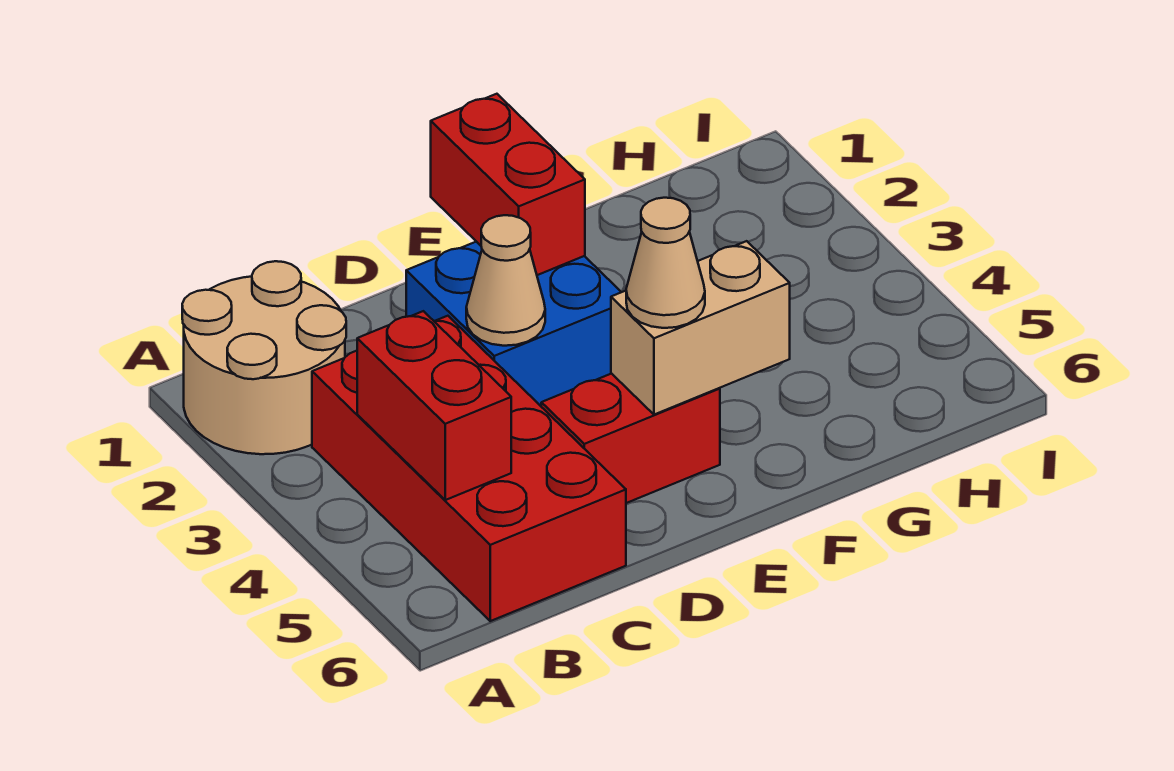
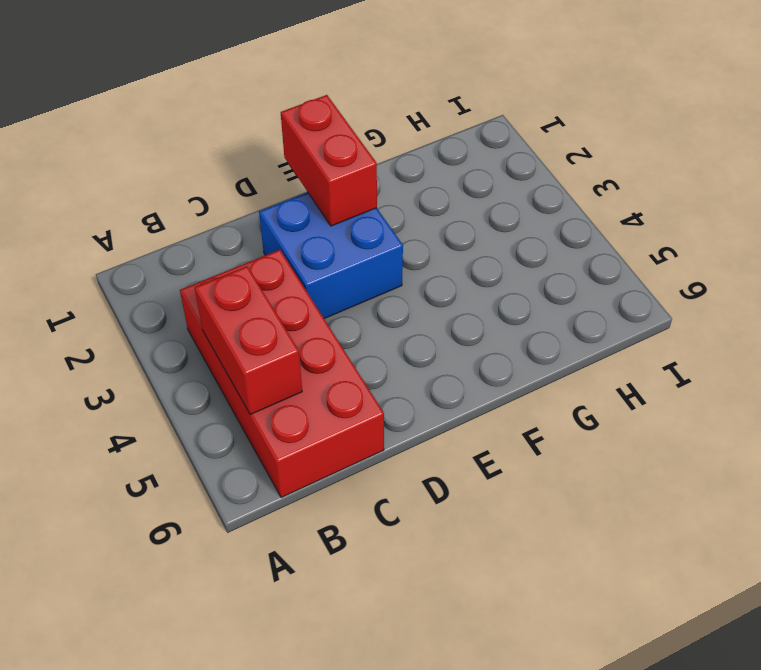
none -> tan 2x2 round brick [182,261,346,454]
none -> red 1x2 brick [541,374,720,503]

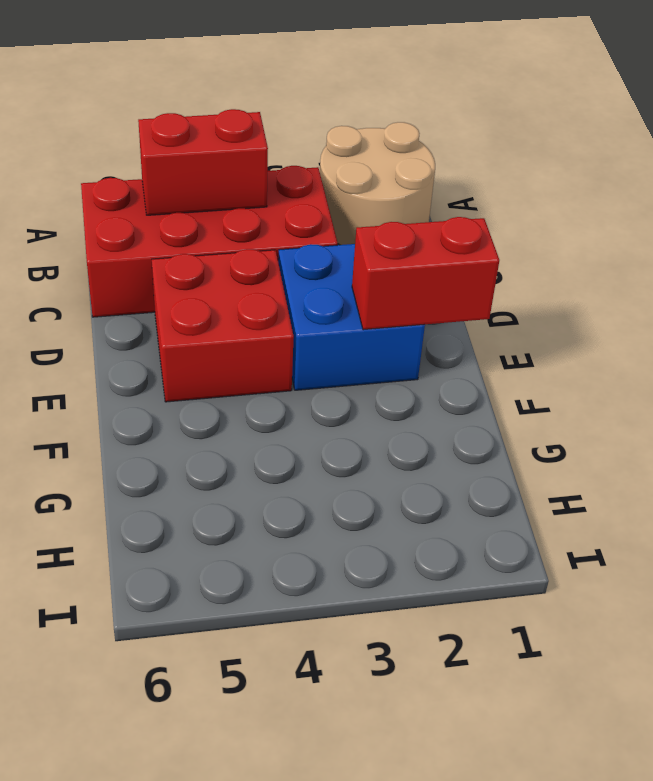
red 2x2 brick [152,249,294,402] -> red 1x2 brick [541,374,720,503]
none -> tan 1x1 cone [466,215,545,346]
none -> tan 1x2 brick [611,241,790,415]

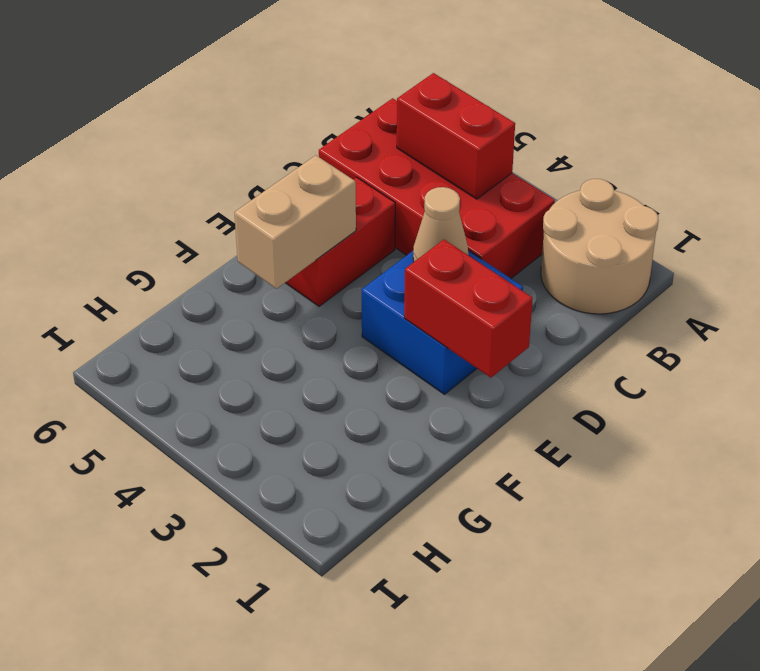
none -> tan 1x1 cone [626,198,705,328]

